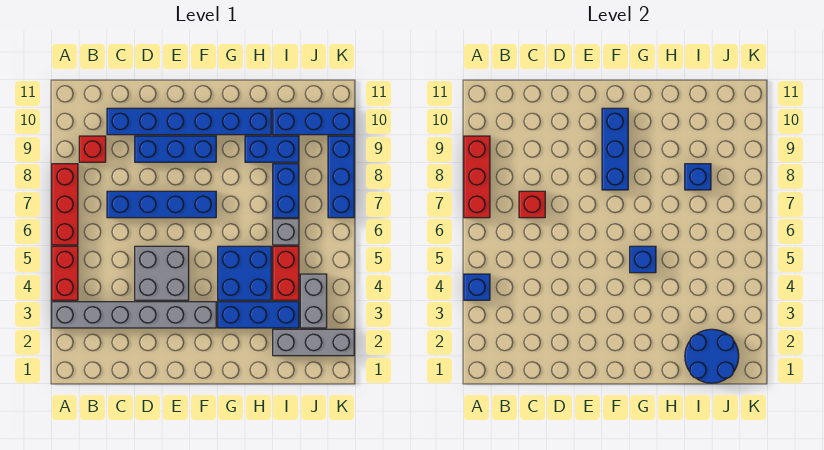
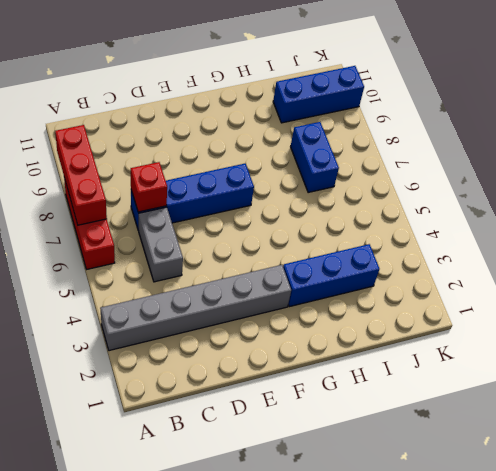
grey 1x2 brick [138,207,183,282] -> grey 1x2 brick moved to [300,274,327,328]
none -> red 1x2 brick [52,246,78,300]
none -> red 1x1 brick [79,136,106,162]
none -> blue 1x6 brick [107,108,271,135]

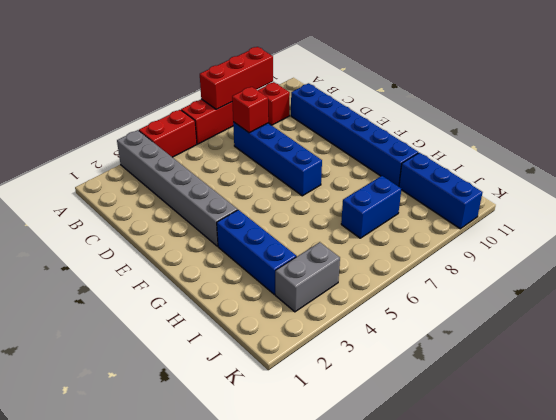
none -> grey 2x2 brick [135,246,189,300]
none -> blue 1x3 brick [135,136,216,162]
none -> blue 2x2 brick [218,246,271,300]

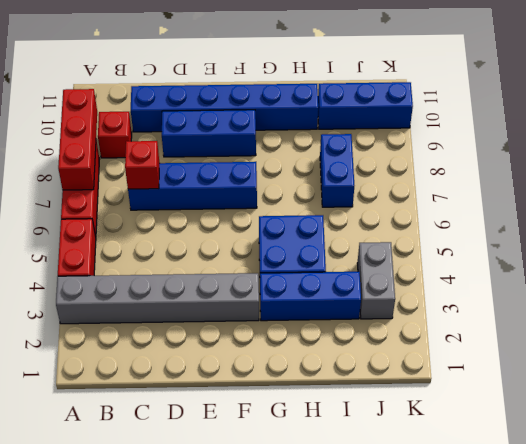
none -> grey 2x2 brick [135,246,189,300]
none -> blue 1x2 brick [245,136,299,162]
none -> grey 1x3 brick [273,329,354,356]

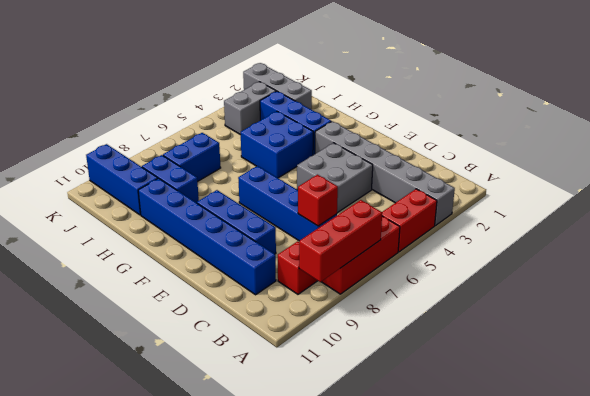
none -> red 1x2 brick [273,246,299,300]
none -> grey 1x1 brick [273,219,299,245]
none -> blue 1x3 brick [328,136,354,218]

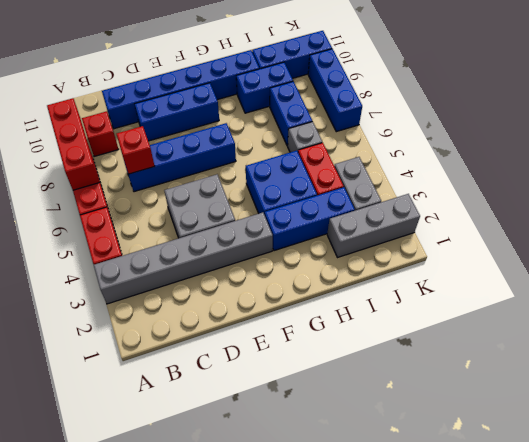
none -> blue 1x1 brick [464,274,490,300]
none -> blue 1x3 brick [602,108,628,190]
none -> blue 1x1 brick [630,246,656,273]

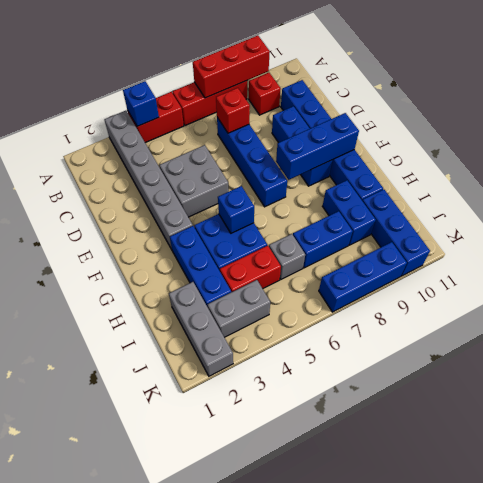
none -> blue 2x2 round brick [685,329,739,383]
none -> blue 1x1 brick [685,164,711,190]

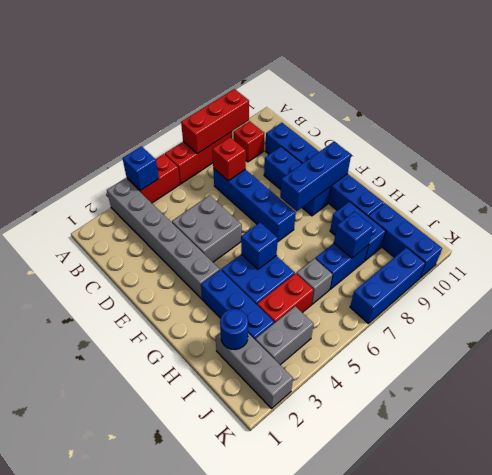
blue 1x1 round brick [220,309,248,350] -> blue 2x2 round brick [685,329,739,383]

